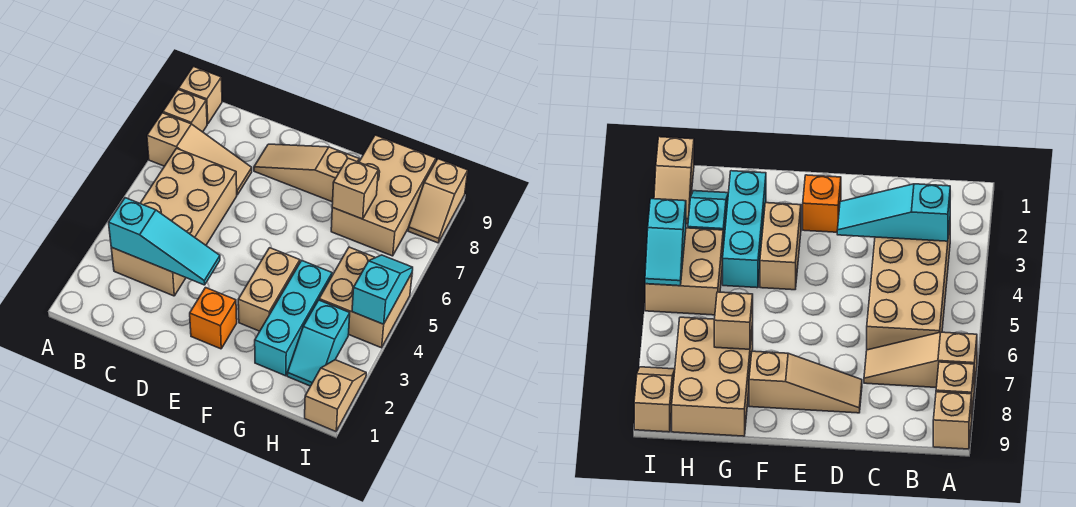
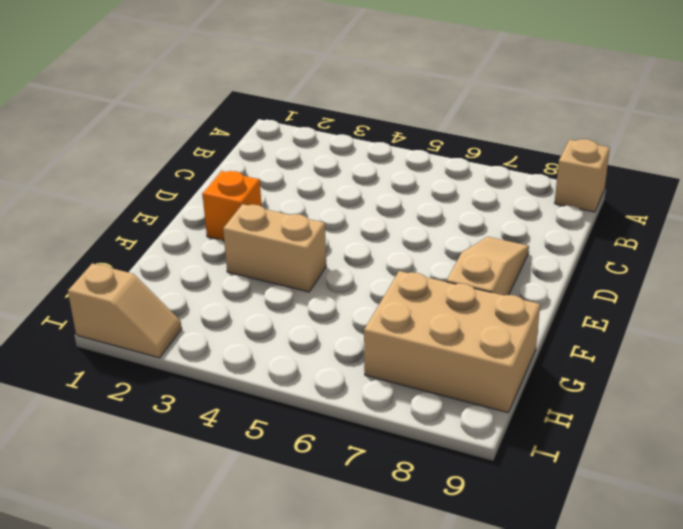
none -> tan 1x3 slope [147,113,252,195]
none -> tan 1x1 brick [163,89,207,132]
none -> tan 2x4 brick [111,148,237,296]

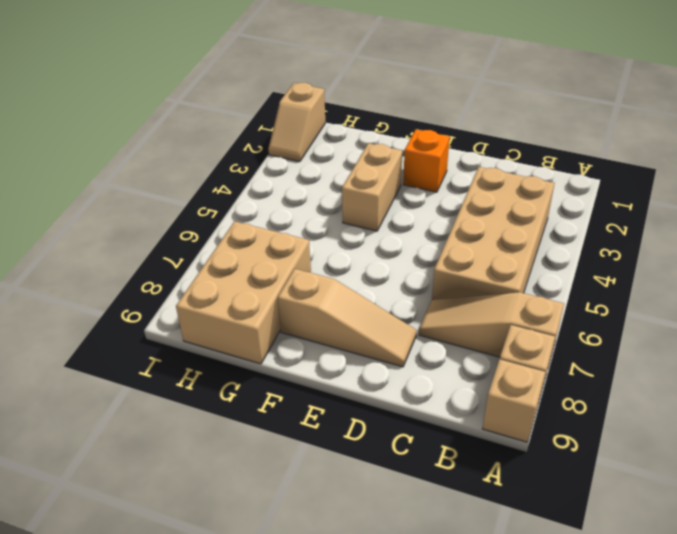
none -> cyan 1x3 brick [255,260,332,376]
none -> cyan 1x2 slope [287,300,350,386]
none -> tan 2x2 brick [319,247,412,348]

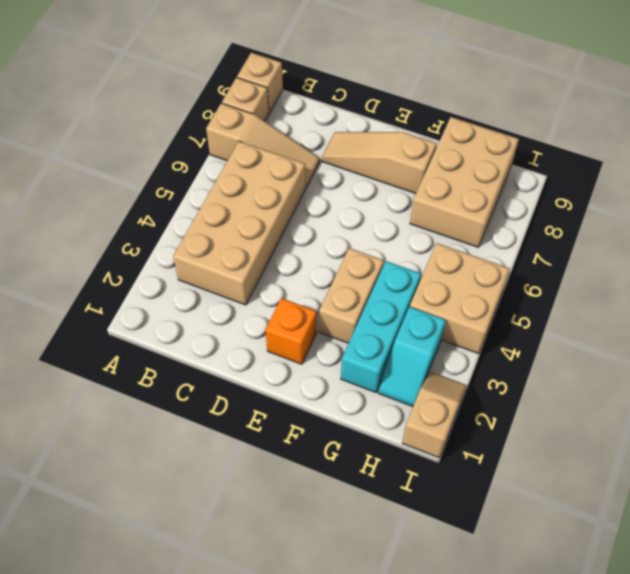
none -> tan 1x2 slope [408,159,468,243]
none -> cyan 1x3 slope [109,198,220,285]
none -> tan 1x1 brick [332,158,378,219]

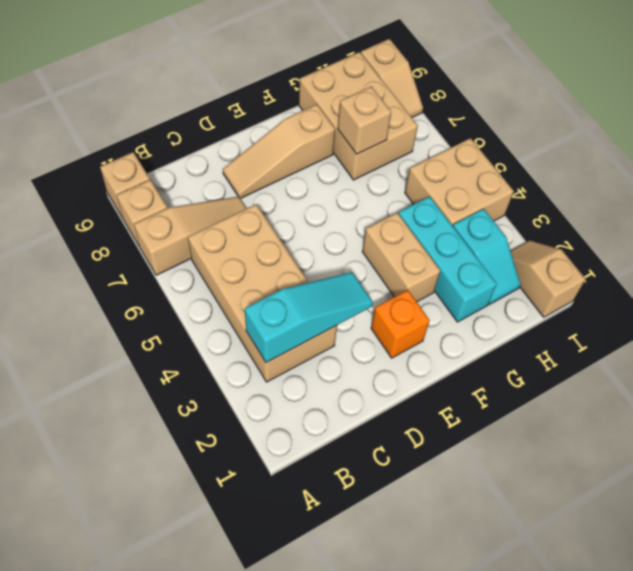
none -> cyan 1x2 slope [352,255,413,324]

